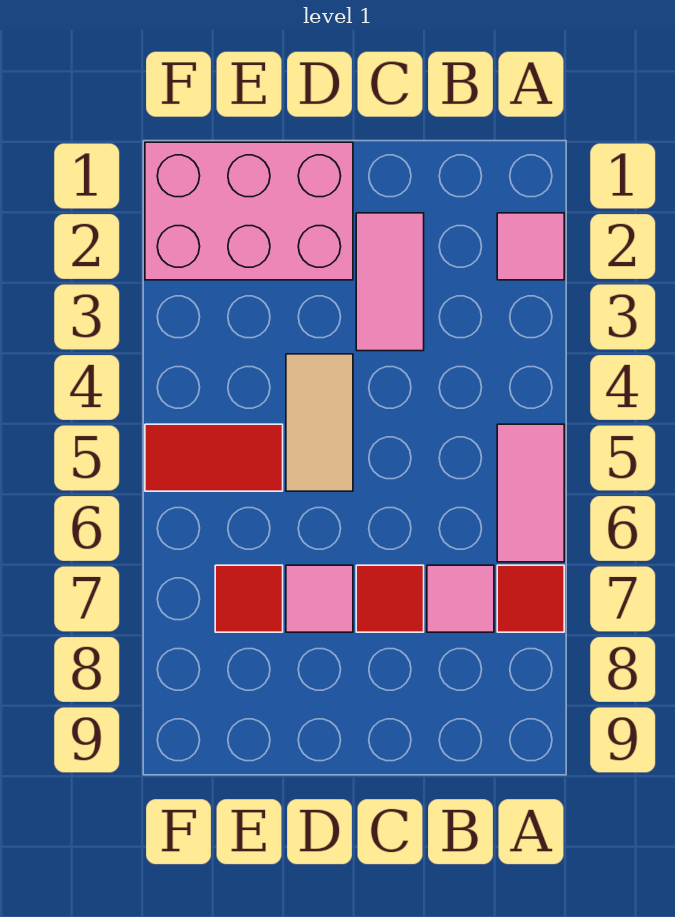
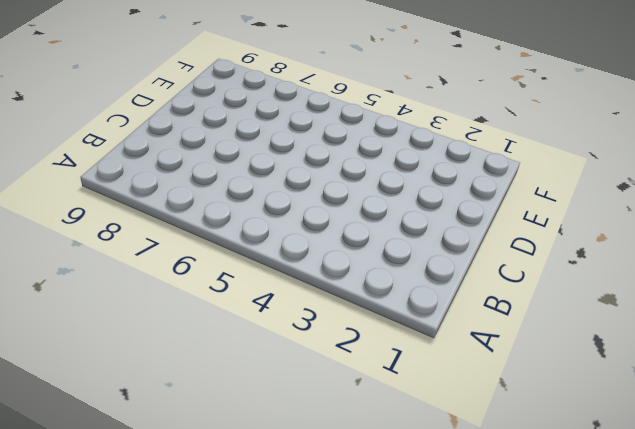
none -> pink 1x1 tile [497,213,564,280]
none -> pink 1x2 tile [497,424,564,562]

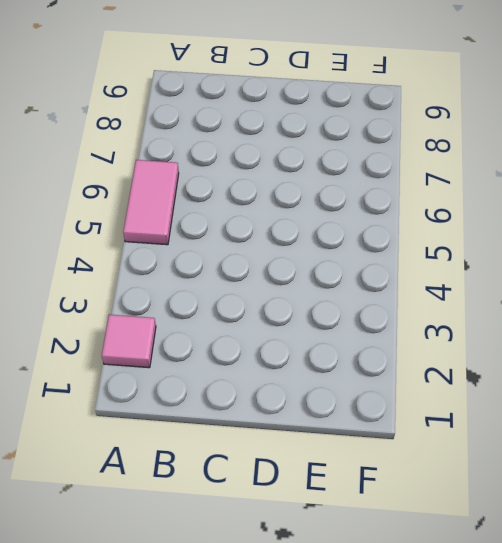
none -> red 1x1 tile [497,565,564,632]
none -> pink 1x1 tile [427,565,494,632]

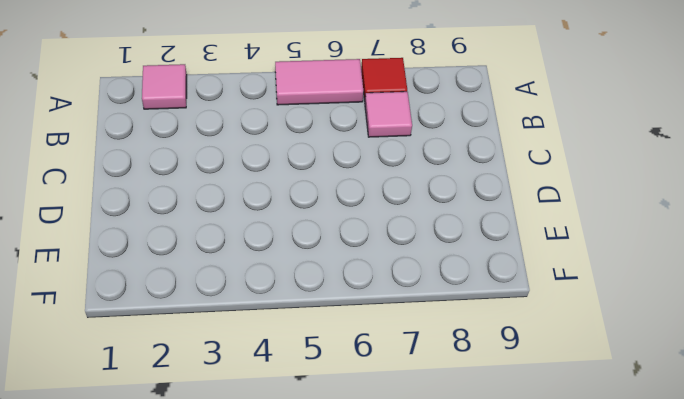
none -> pink 1x2 tile [356,213,424,351]
none -> red 1x1 tile [356,565,424,632]

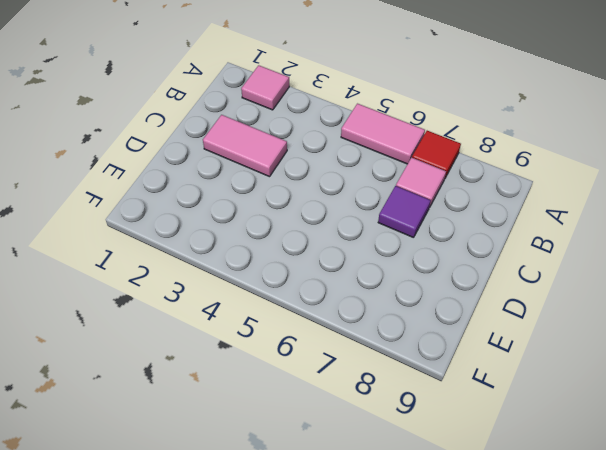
purple 1x1 tile [378,186,431,238] -> red 1x1 tile [356,565,424,632]
none -> pink 2x3 brick [145,142,353,280]
none -> tan 1x2 tile [286,354,353,491]

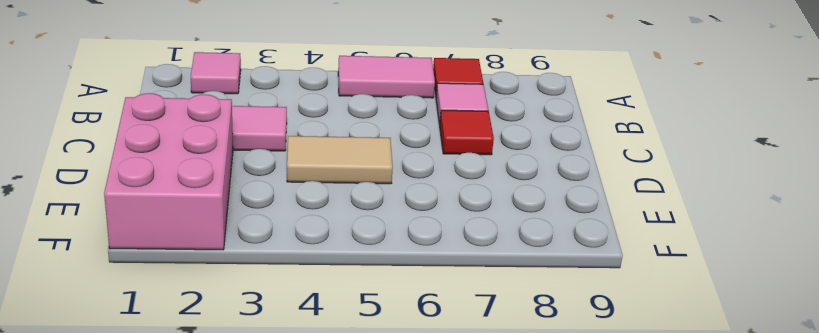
none -> pink 1x1 tile [286,565,353,632]
none -> red 1x2 tile [145,424,283,491]

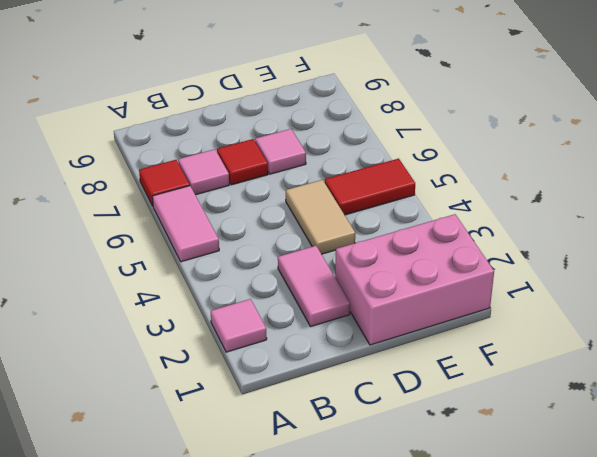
none -> red 1x1 tile [215,565,283,632]

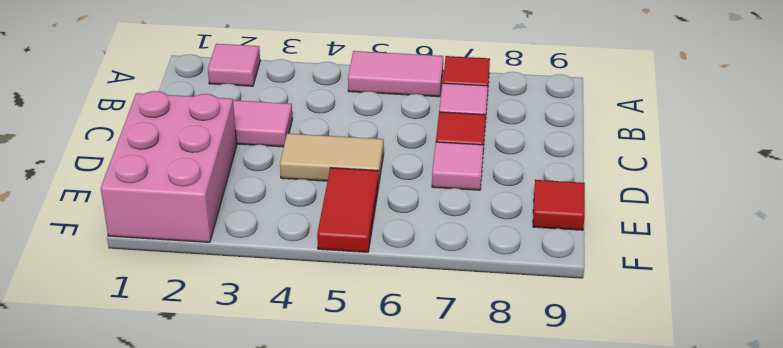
red 1x1 tile [533,180,585,230] -> red 1x1 tile moved to [215,565,283,632]

